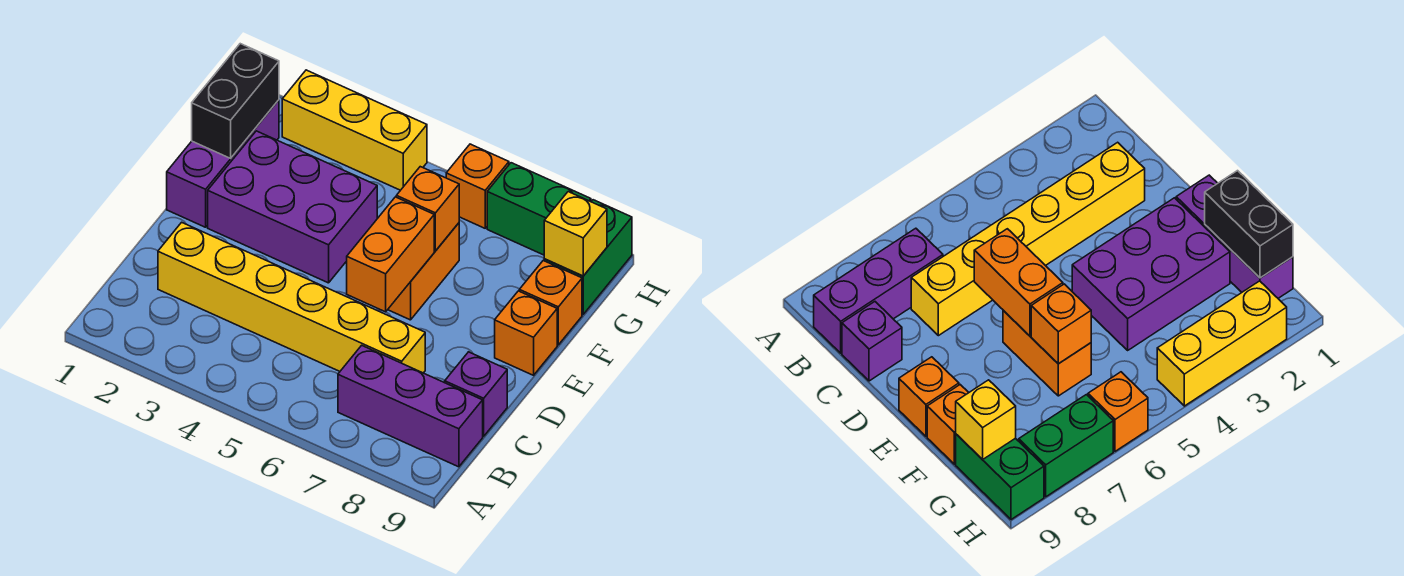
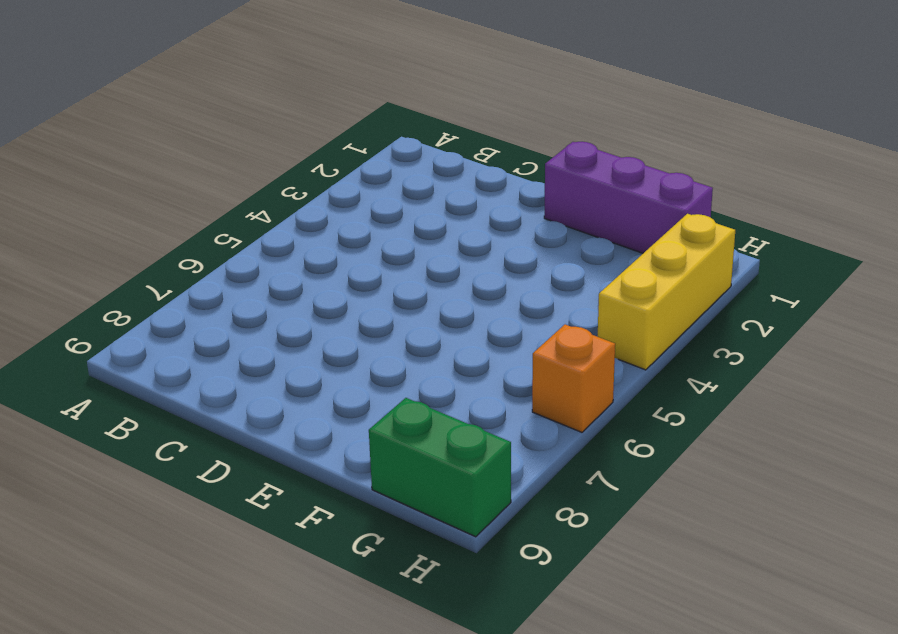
none -> purple 1x3 brick [338,345,483,467]
none -> yellow 1x6 brick [158,222,425,373]
none -> purple 1x1 brick [445,352,507,436]

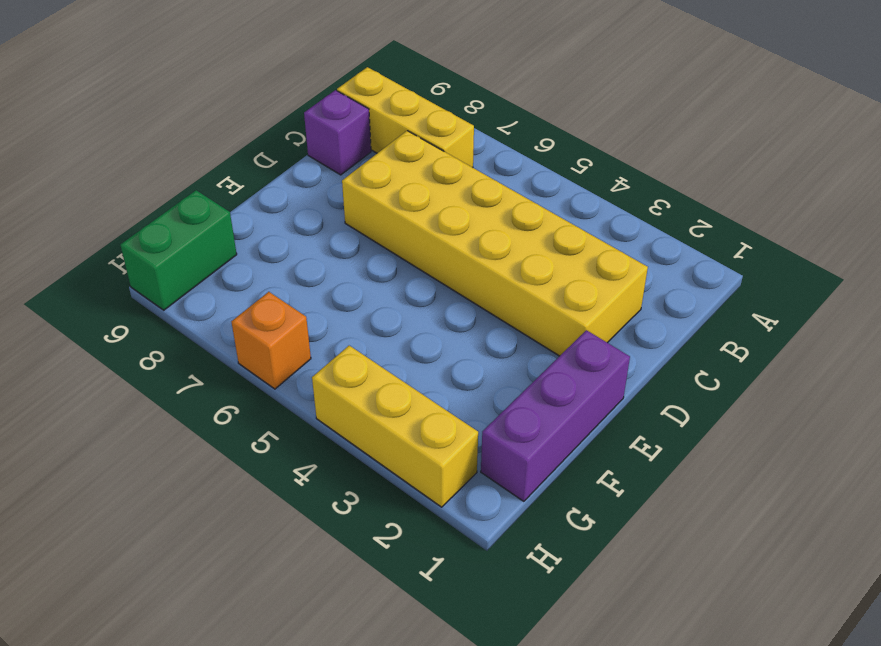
yellow 1x3 brick [337,67,474,168] -> purple 1x3 brick [338,345,483,467]
yellow 2x6 brick [342,131,648,356] -> yellow 1x6 brick [158,222,425,373]
none -> purple 2x3 brick [208,131,377,283]
none -> orange 1x2 brick [388,223,459,320]
none -> orange 1x1 brick [495,291,557,375]

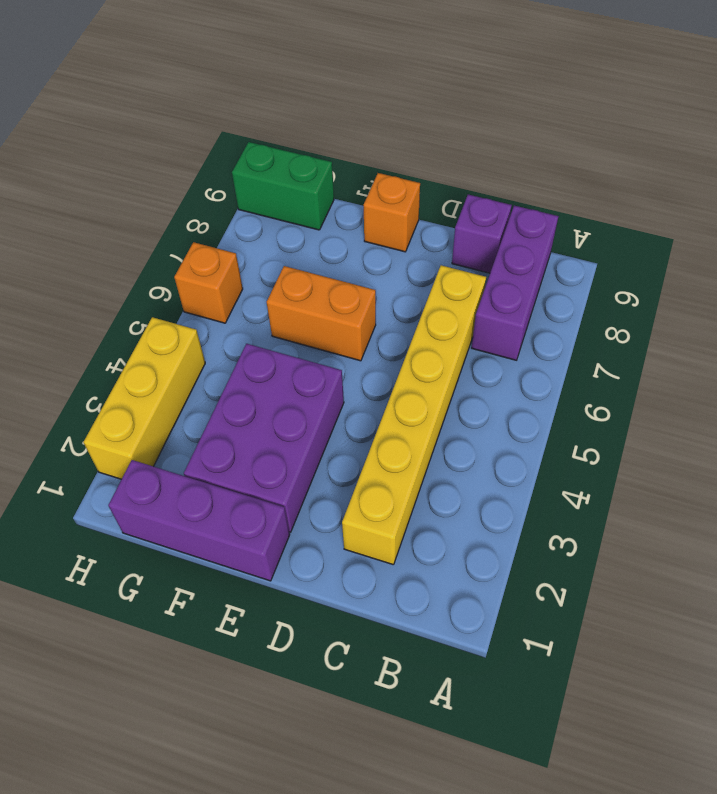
none -> orange 1x1 brick [519,261,582,345]
none -> green 1x2 brick [487,163,591,255]
none -> orange 1x2 brick [347,197,434,312]

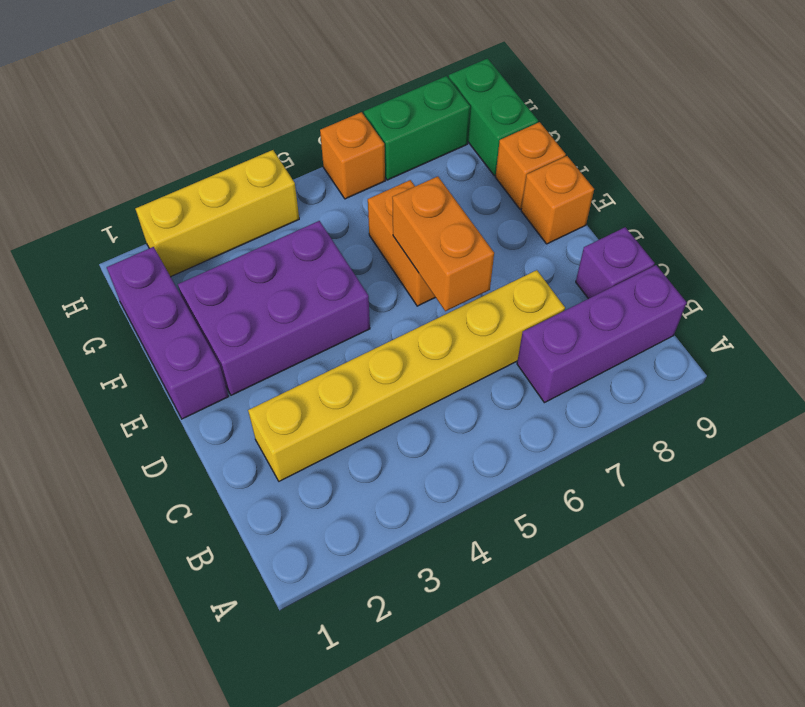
none -> black 1x2 brick [192,44,279,158]
none -> orange 1x1 brick [396,167,459,251]
none -> yellow 1x1 brick [544,192,607,276]

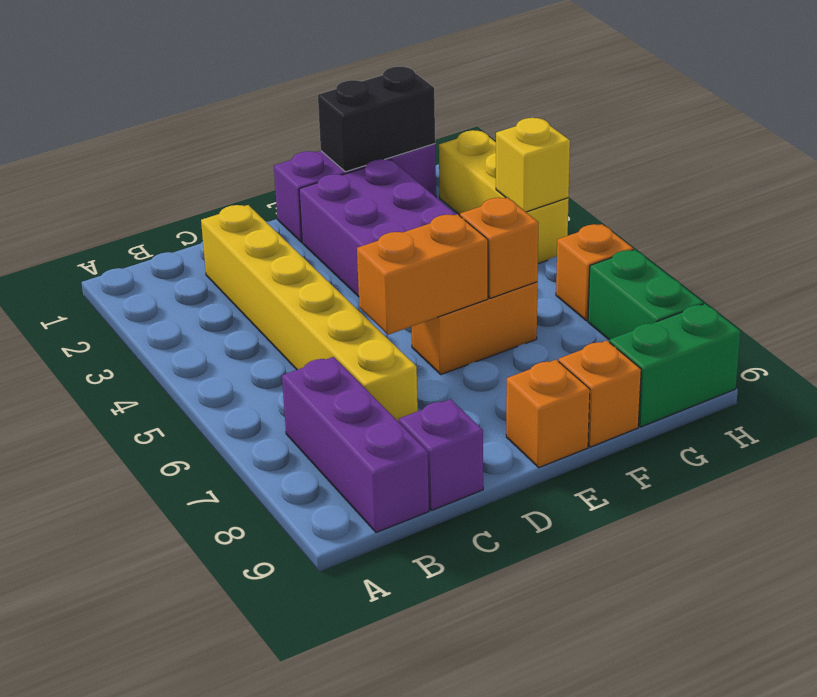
yellow 1x1 brick [496,118,570,212] -> yellow 1x1 brick moved to [544,192,607,276]

